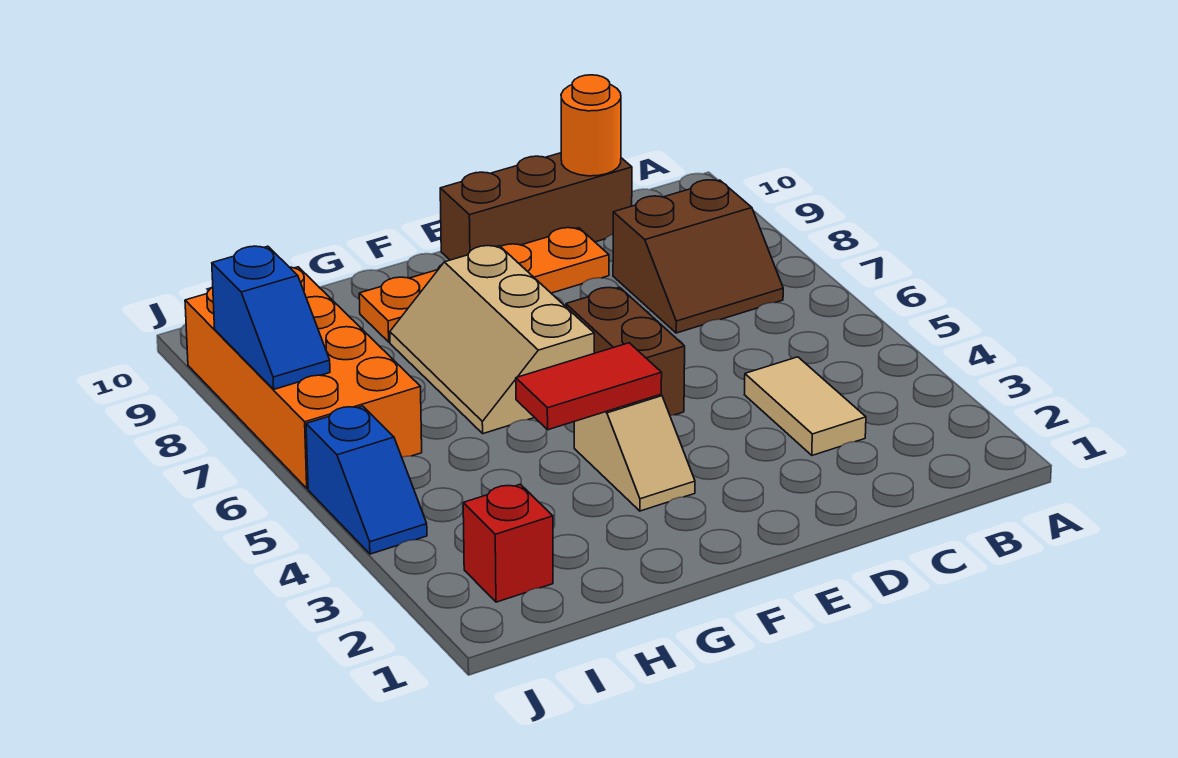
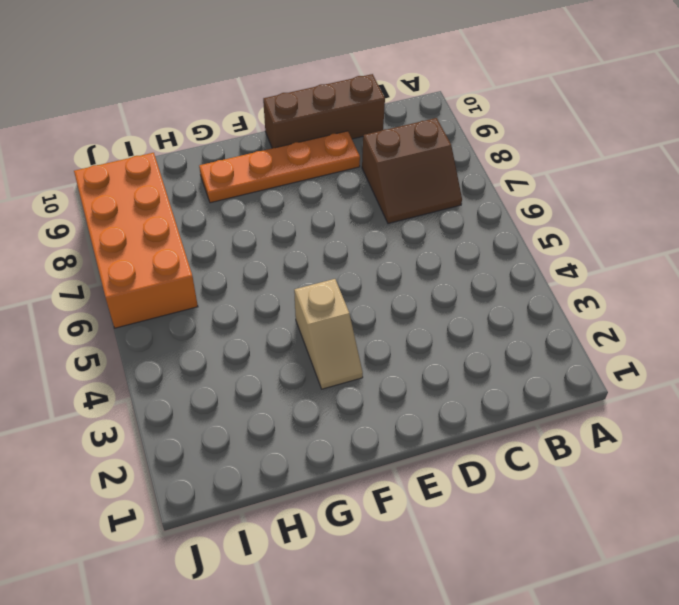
none -> tan 1x2 tile [744,357,866,455]
none -> brown 1x2 brick [566,287,685,415]
none -> tan 2x3 slope [390,246,594,434]

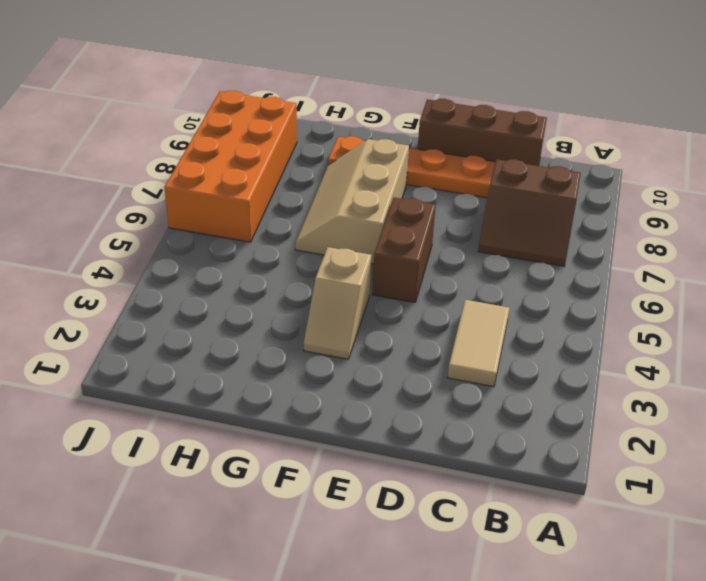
none -> red 1x1 brick [463,484,553,602]
none -> blue 1x2 slope [306,406,427,554]
none -> orange 1x1 round brick [561,75,621,176]

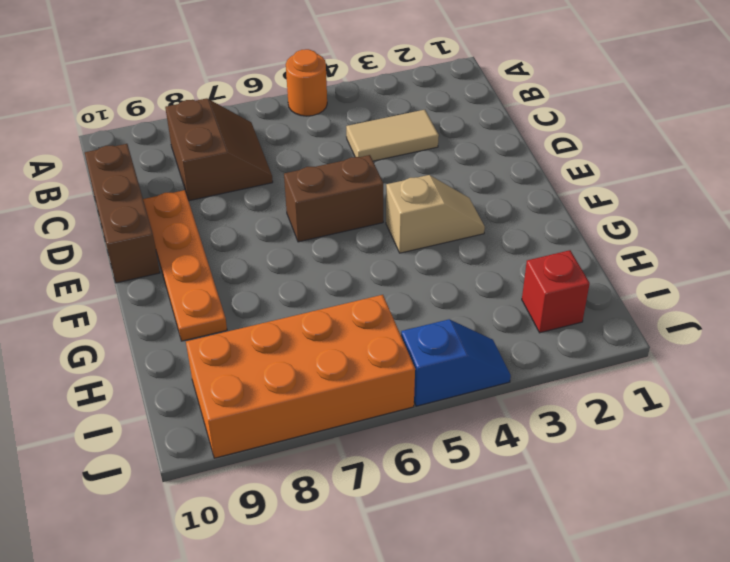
orange 1x1 round brick [286,49,327,116] -> orange 1x1 round brick moved to [561,75,621,176]
none -> tan 2x3 slope [390,246,594,434]
none -> red 1x2 tile [516,343,662,430]
none -> blue 1x2 slope [212,246,330,390]

